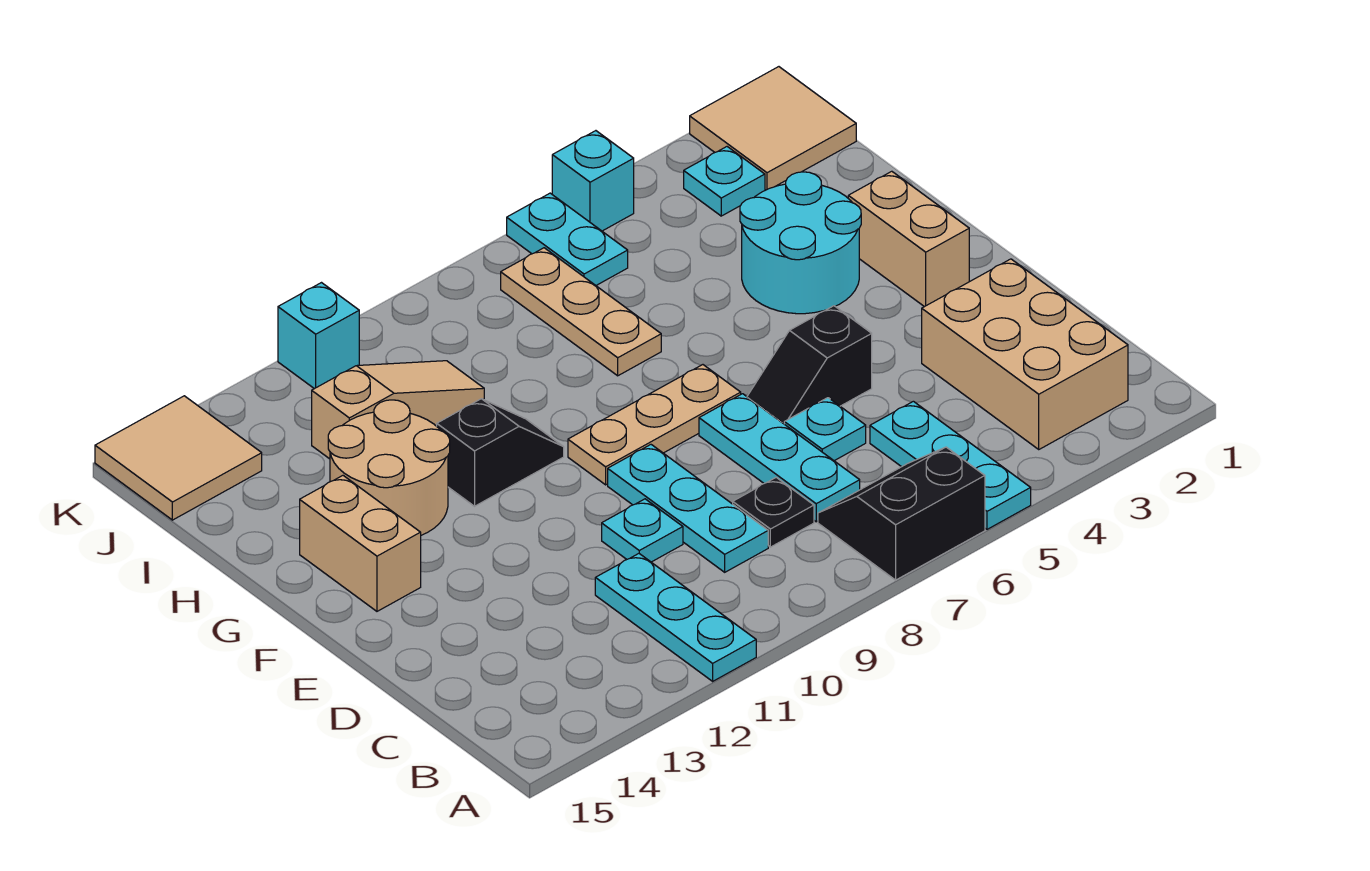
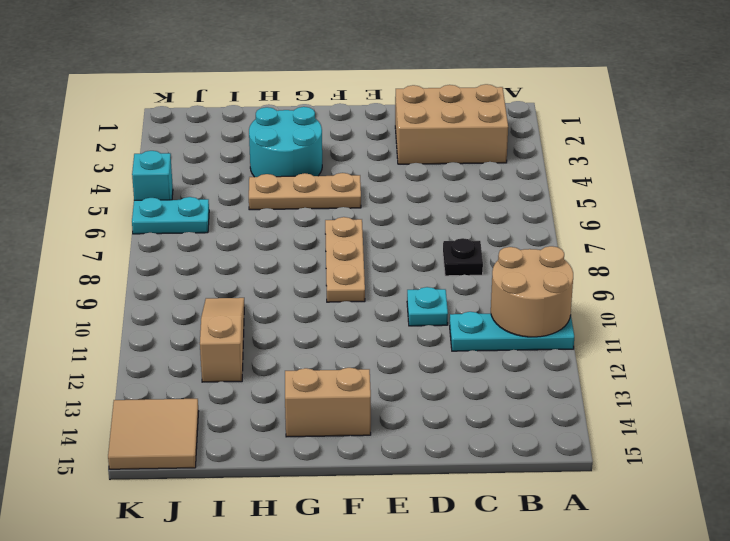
tan 2x2 round brick [491,246,573,337] -> tan 2x2 round brick moved to [328,400,450,535]
tan 1x3 plate [249,173,361,210] -> tan 1x3 plate moved to [501,248,661,376]
none -> cyan 1x3 plate [870,401,1031,529]
none -> black 2x2 slope [818,447,985,580]
none -> cyan 1x3 plate [699,394,860,522]

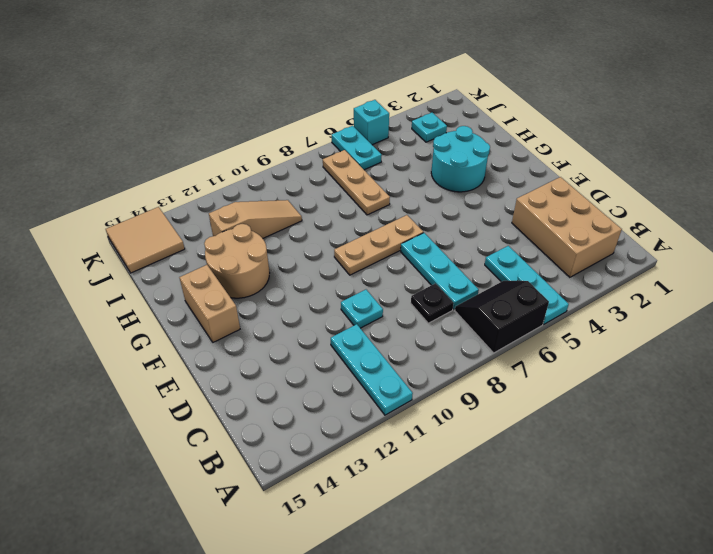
none -> cyan 1x3 plate [608,445,768,572]
none -> cyan 1x1 plate [784,398,866,461]
none -> black 1x2 slope [747,306,872,424]

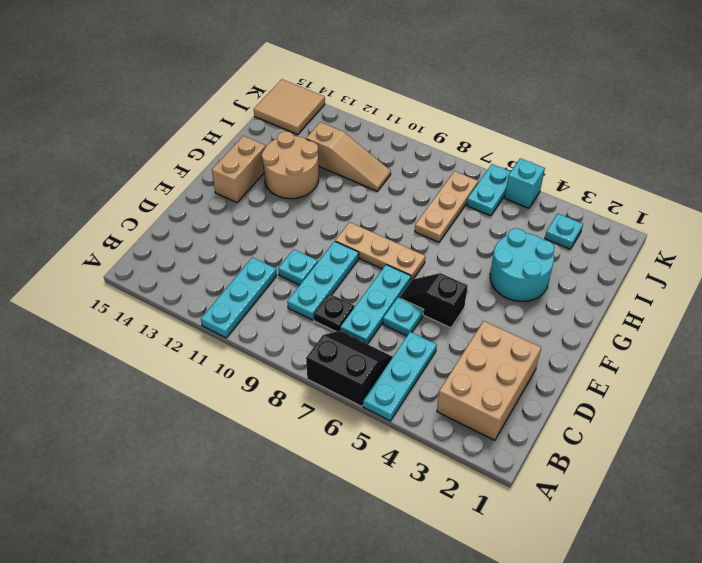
none -> tan 1x2 brick [848,171,969,307]
none -> black 1x2 slope [437,399,564,506]
none -> tan 2x2 tile [690,67,856,190]

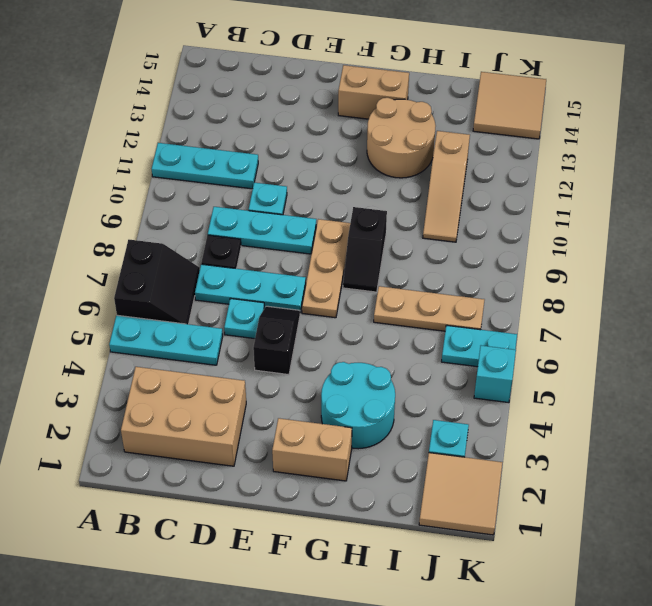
black 1x2 slope [343,207,387,292] -> black 1x2 slope moved to [437,399,564,506]
none -> cyan 1x1 brick [278,283,359,389]

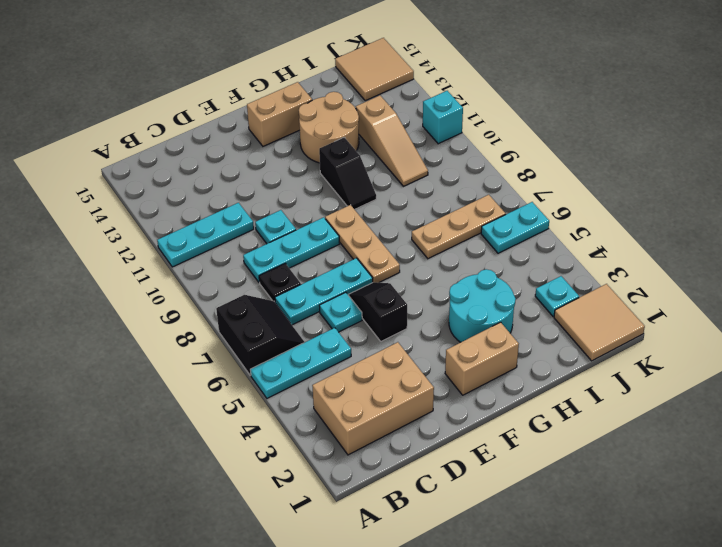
none -> cyan 1x1 brick [552,131,634,231]

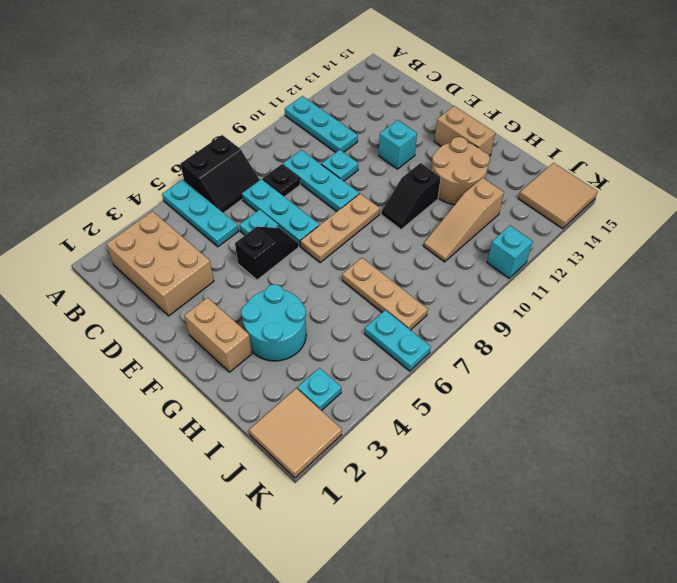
cyan 1x1 brick [379,120,417,169] -> cyan 1x1 brick moved to [552,131,634,231]

